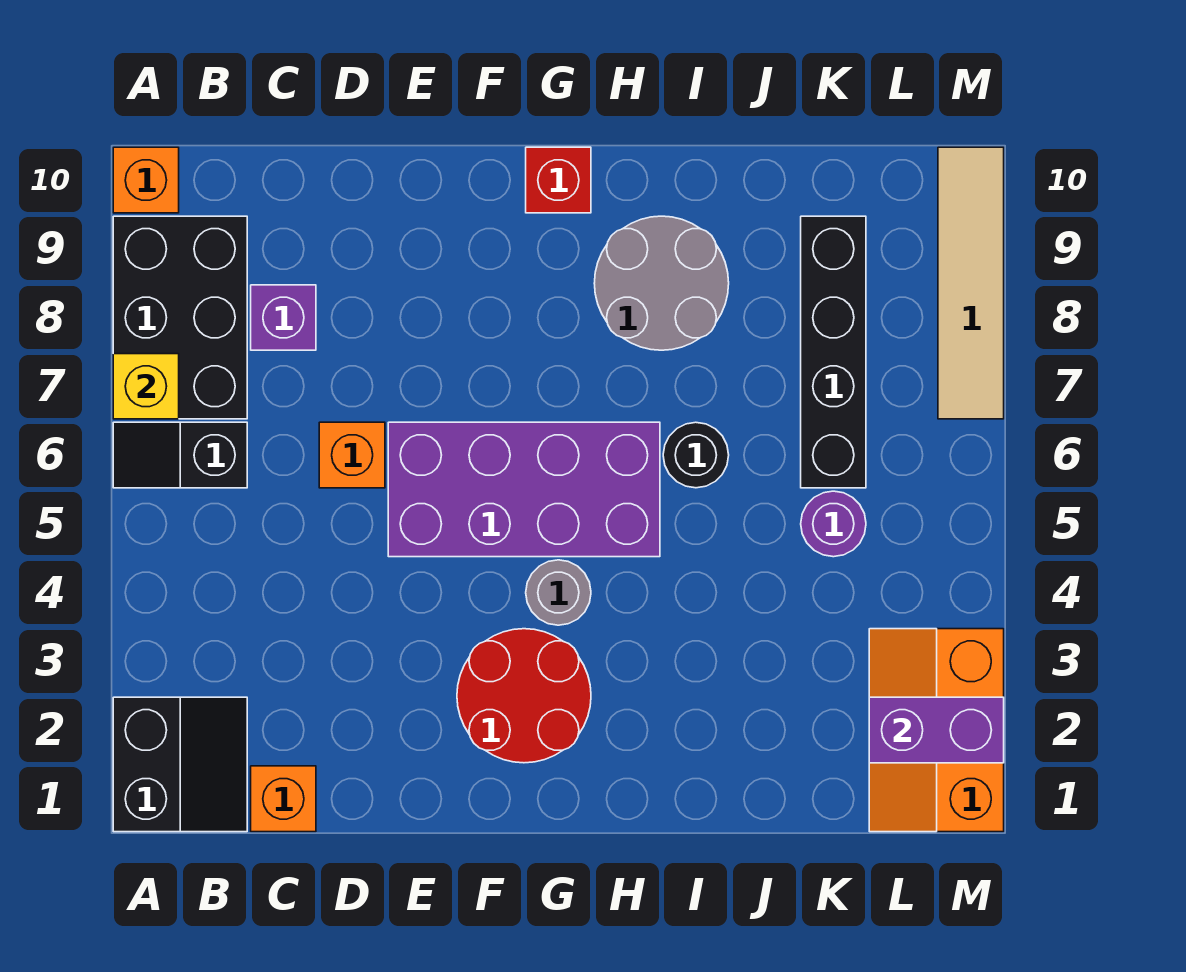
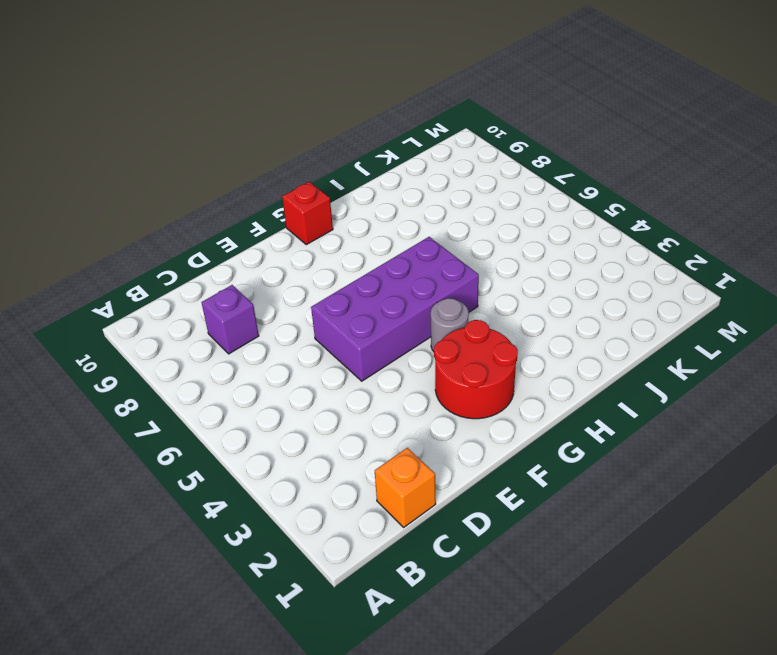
none -> black 2x2 slope [113,697,247,832]
none -> black 1x2 slope [113,422,247,488]
none -> black 2x3 brick [113,216,247,419]

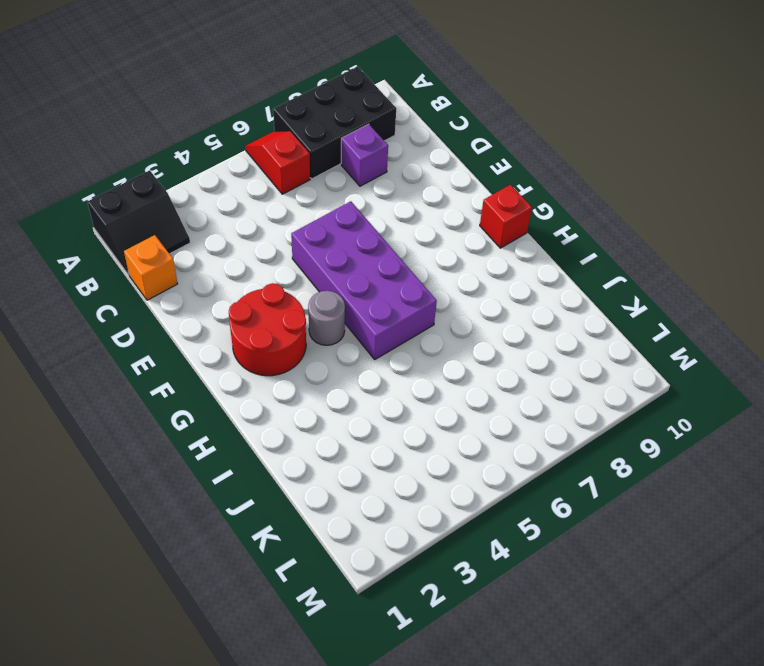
red 1x2 slope [245,131,310,194] -> black 1x2 slope [113,422,247,488]
none -> orange 1x1 brick [113,147,179,213]
none -> orange 1x1 brick [319,422,385,488]
none -> grey 2x2 round brick [594,216,729,350]

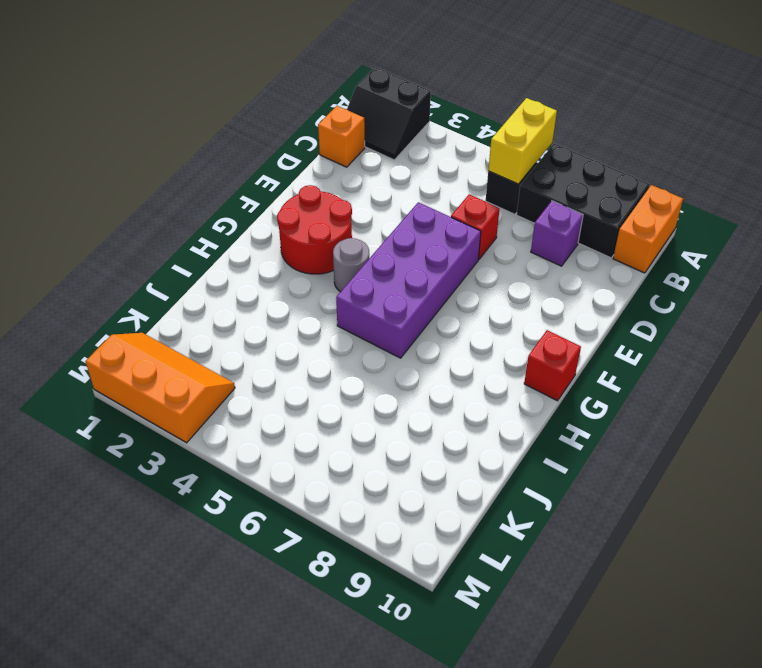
yellow 1x2 brick [488,98,557,184] -> none
orange 1x2 brick [613,185,683,273] -> orange 1x1 brick [113,147,179,213]
red 1x1 brick [451,194,500,259] -> orange 1x1 brick [319,422,385,488]
none -> grey 2x2 round brick [594,216,729,350]
none -> black 1x1 round brick [663,422,729,488]
none -> purple 1x1 round brick [801,491,866,557]

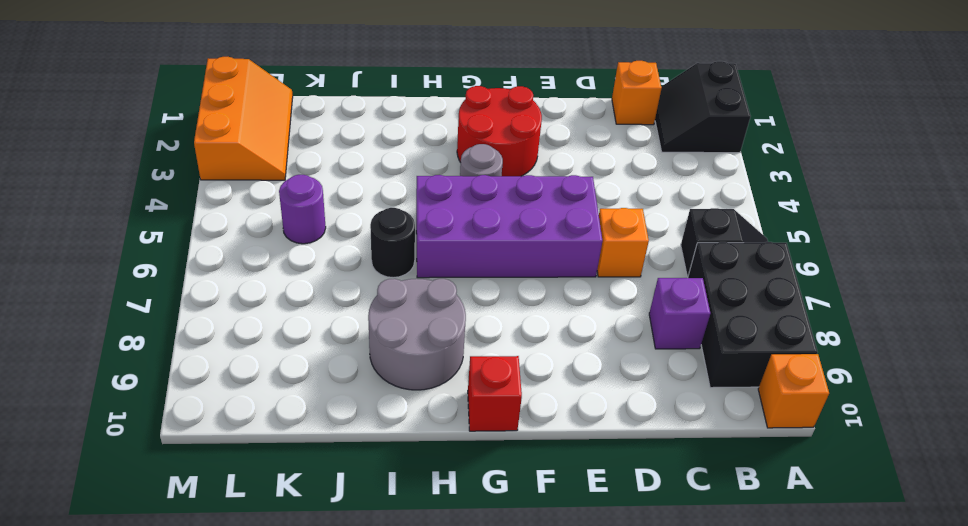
none -> black 1x4 brick [801,216,866,488]
none -> tan 1x4 tile [938,147,1004,419]
none -> yellow 1x1 brick [113,354,179,419]

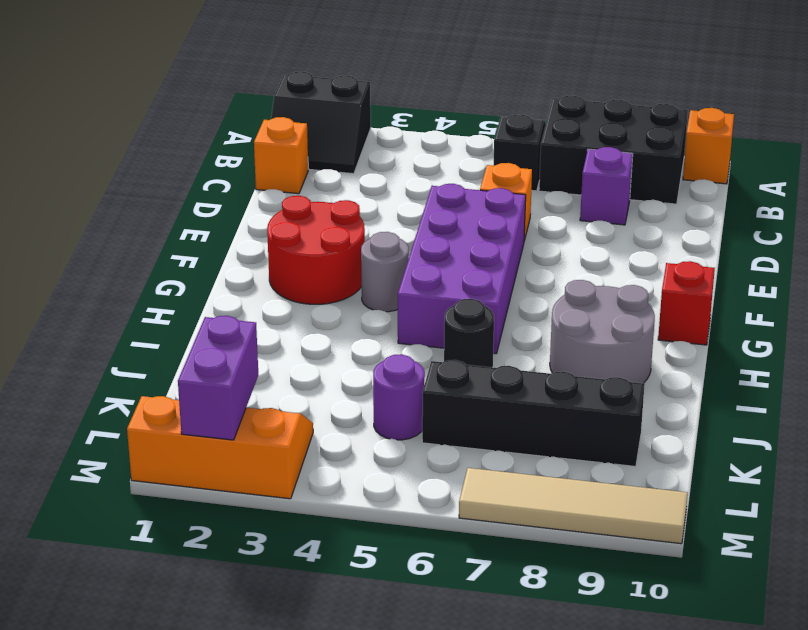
none -> yellow 1x1 brick [113,354,179,419]

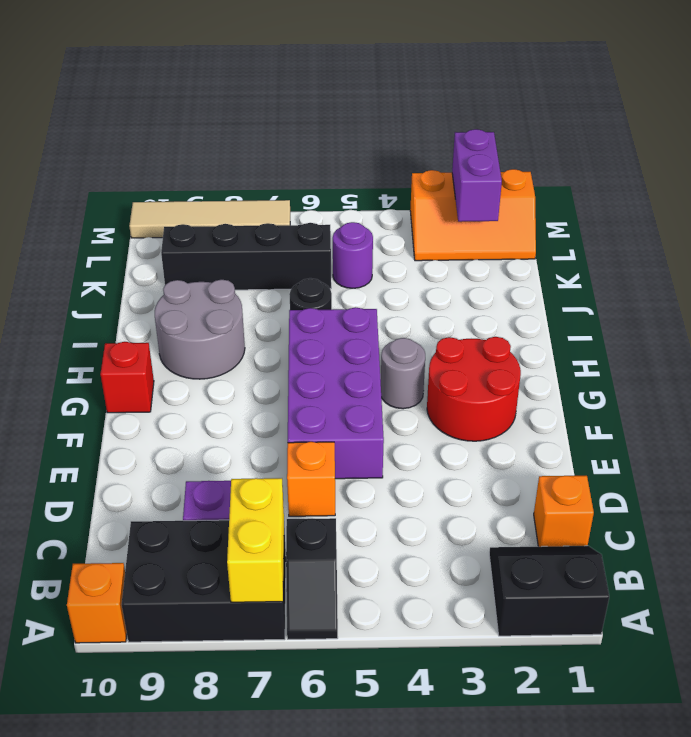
yellow 1x2 brick [227,478,284,602] -> yellow 1x1 brick [113,354,179,419]

